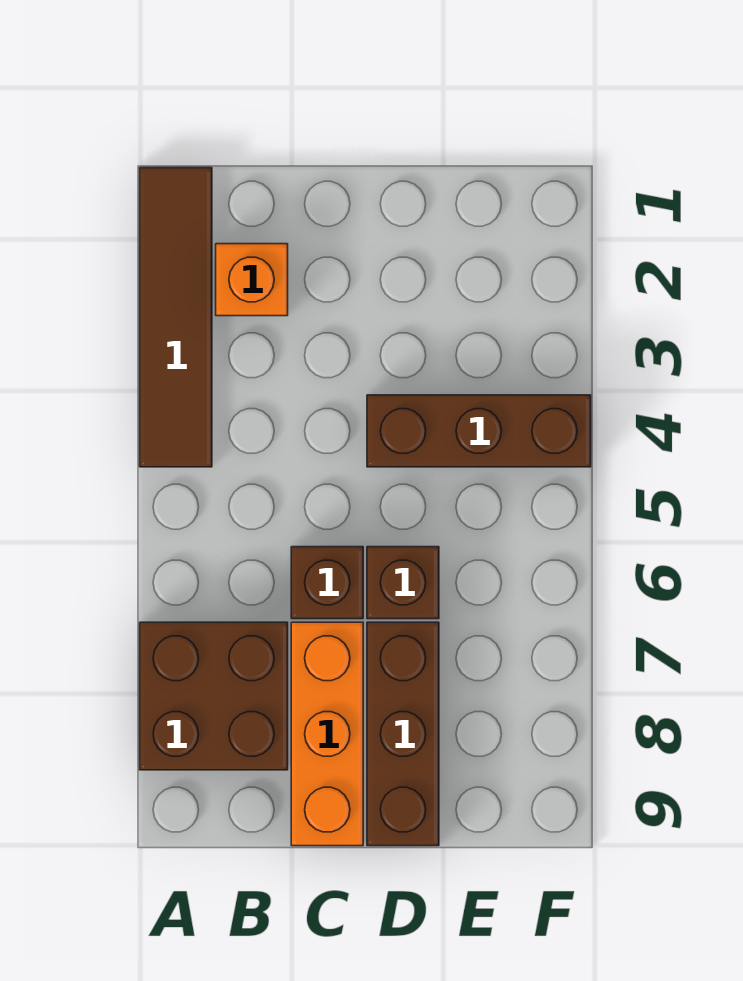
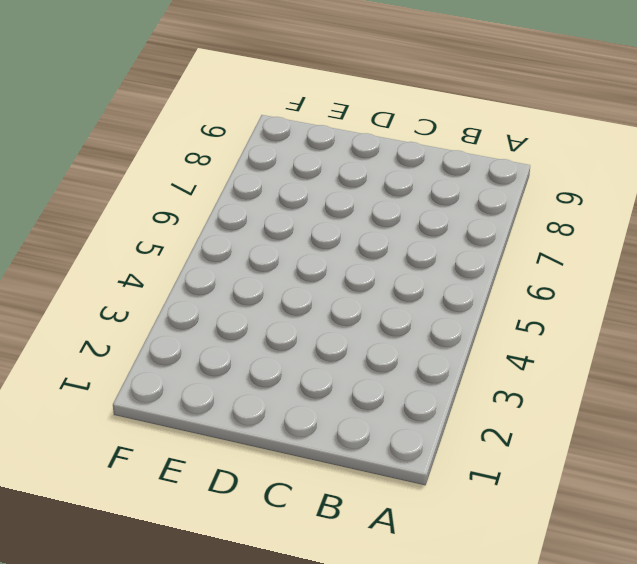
none -> brown 1x4 tile [140,168,212,467]
none -> brown 2x2 brick [140,622,288,770]

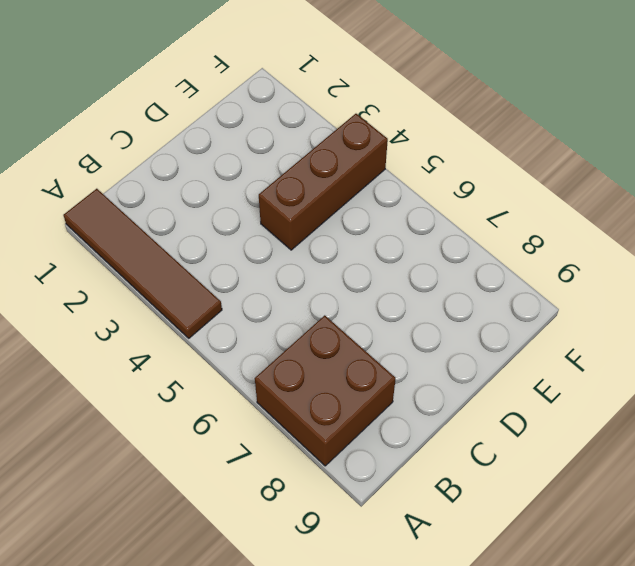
none -> orange 1x1 brick [216,244,288,316]
none -> brown 1x1 brick [291,547,363,619]

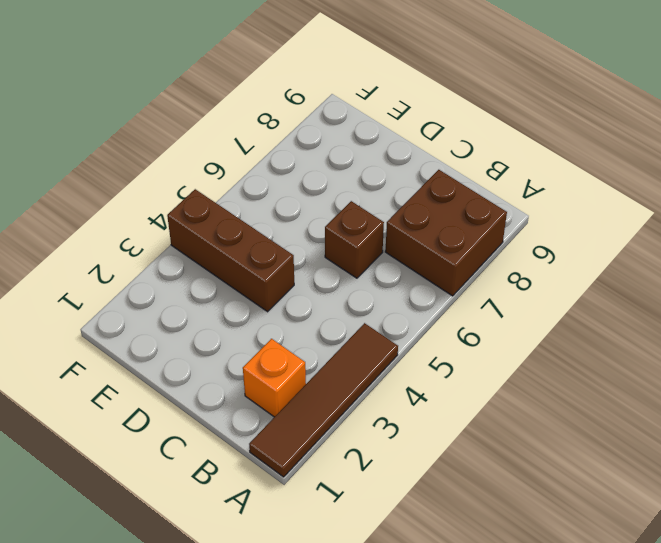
none -> orange 1x3 brick [291,622,363,846]
none -> brown 1x1 brick [367,547,439,619]

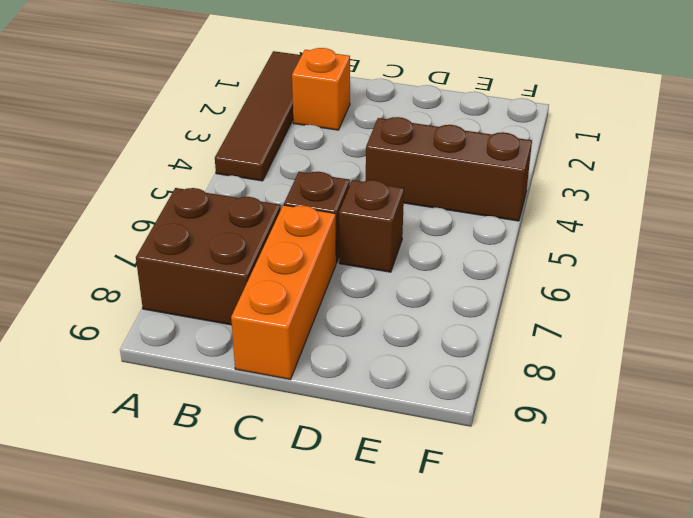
none -> brown 1x3 brick [367,622,439,846]

